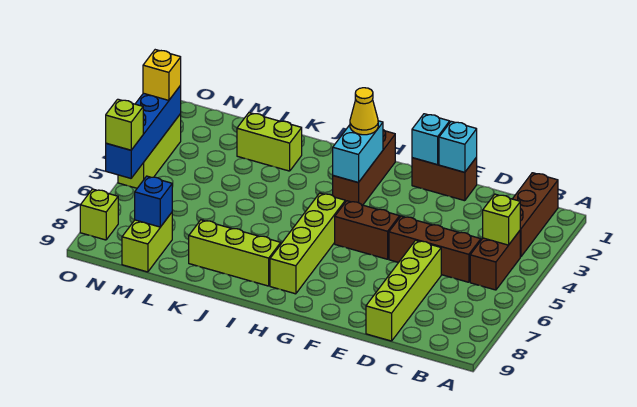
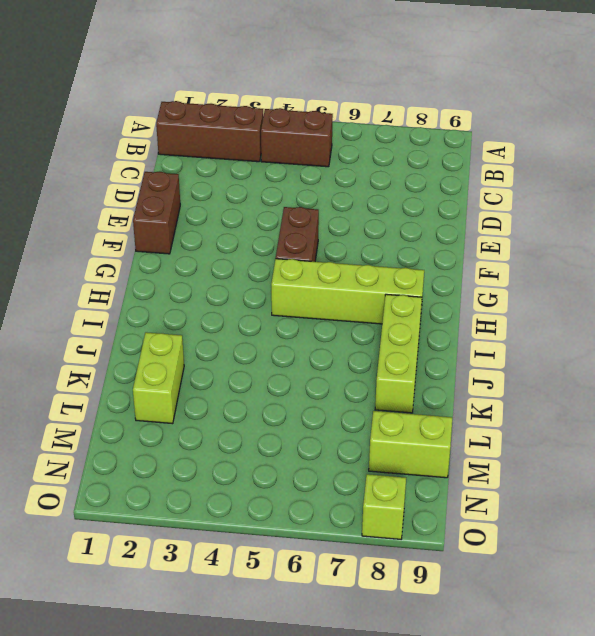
none -> brown 1x3 brick [389,216,481,282]
none -> lime 1x4 brick [366,240,441,341]
none -> brown 1x3 brick [333,130,395,205]

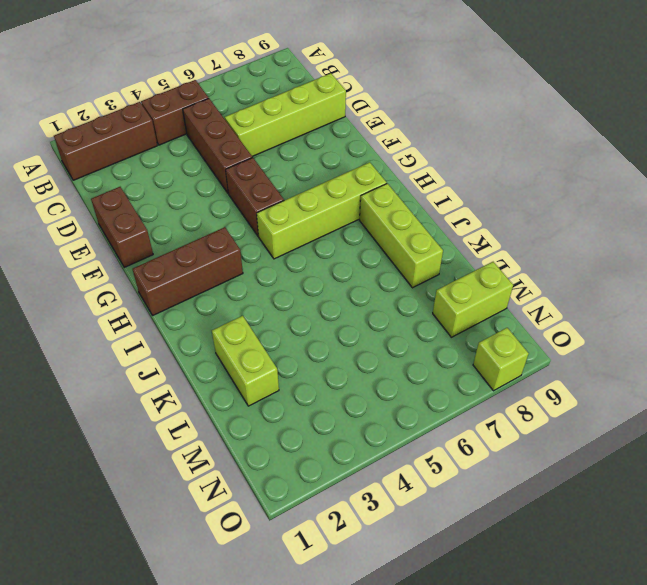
none -> lime 1x3 brick [118,114,181,188]
none -> lime 1x1 brick [483,194,520,245]
none -> cyan 1x1 brick [439,121,477,172]

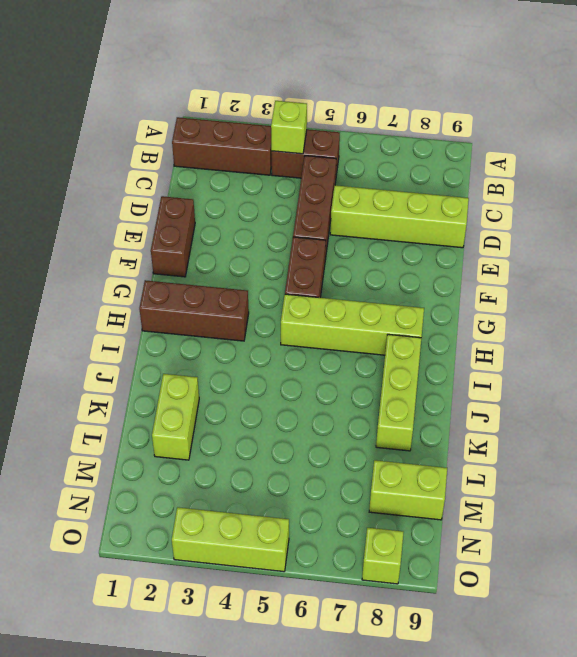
none -> cyan 1x1 brick [439,121,477,172]
none -> cyan 1x1 brick [412,114,450,165]
none -> cyan 1x2 brick [333,121,383,183]

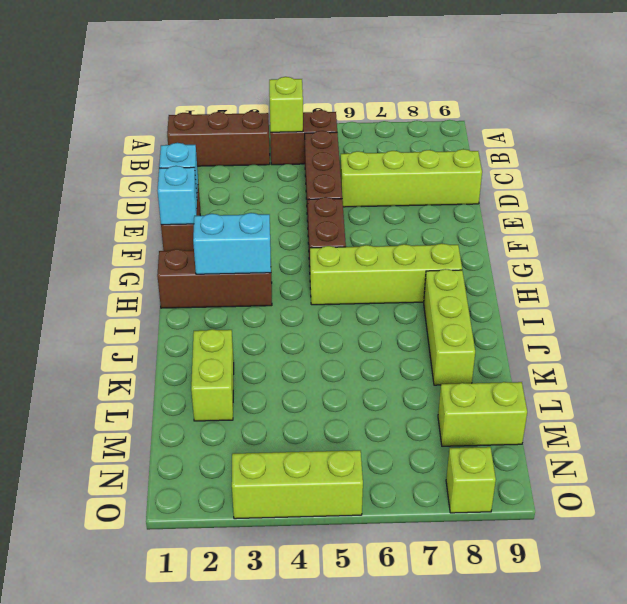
none -> blue 1x1 brick [135,176,172,227]
none -> blue 1x4 brick [106,86,181,178]
none -> yellow 1x1 cone [350,88,378,135]

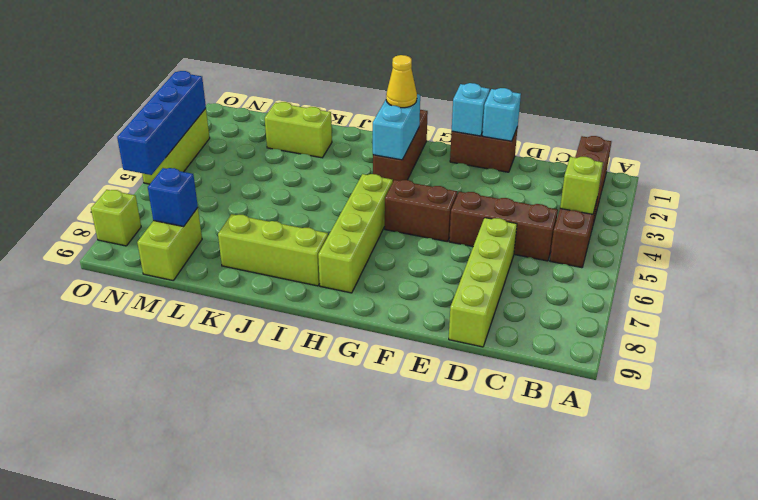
none -> yellow 1x1 brick [143,50,181,100]
none -> lime 1x1 brick [106,99,143,150]

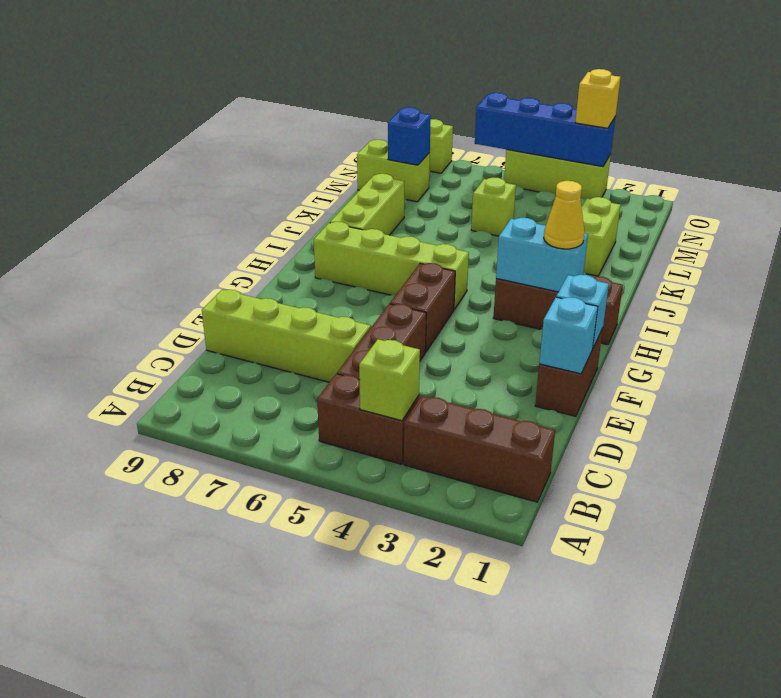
lime 1x1 brick [471,178,516,236] -> lime 1x1 brick moved to [106,99,143,150]

